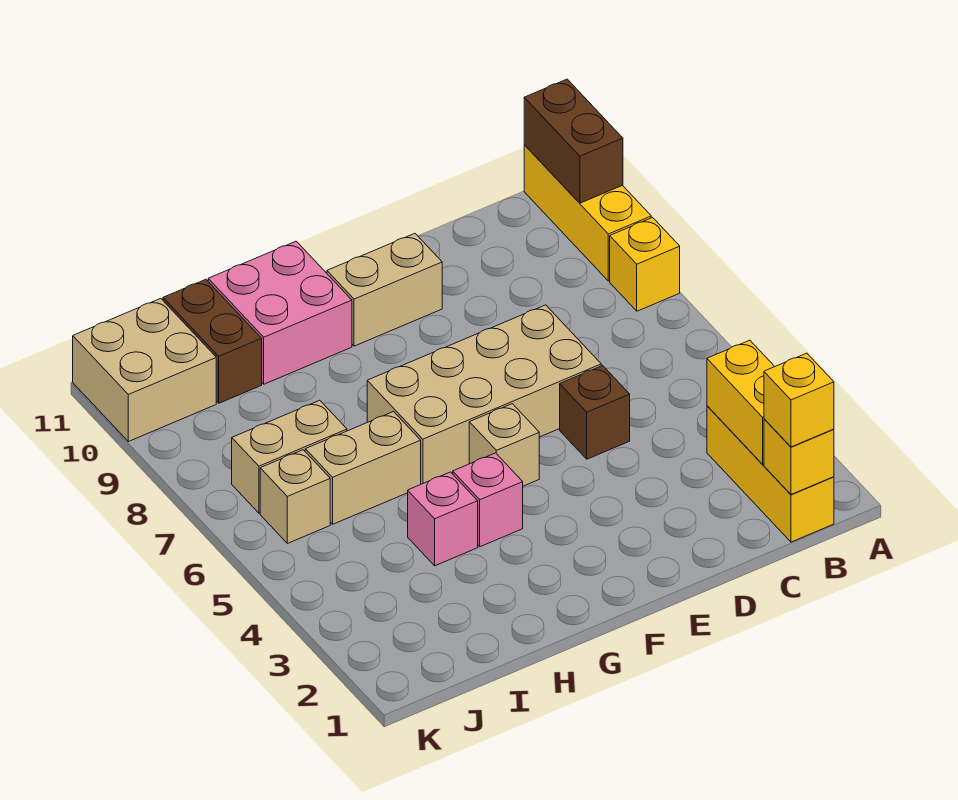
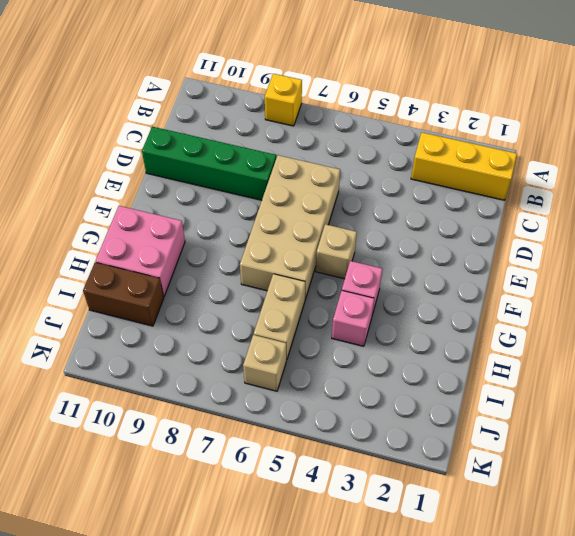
green 1x4 brick [142,127,276,200] -> none
none -> yellow 1x3 brick [524,145,651,281]
none -> brown 1x1 brick [560,366,630,459]
none -> tan 1x2 brick [327,233,442,346]

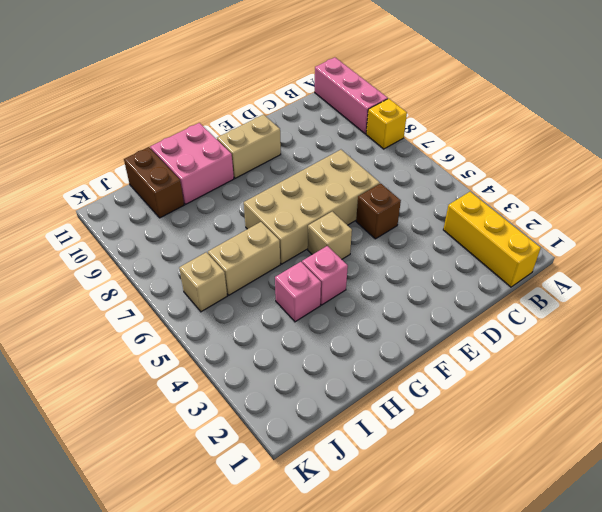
pink 1x3 brick [315,57,388,134] -> yellow 1x3 brick [524,145,651,281]
none -> tan 1x2 brick [232,400,347,513]
none -> tan 2x2 brick [73,299,216,442]
none -> brown 1x2 brick [524,79,623,203]

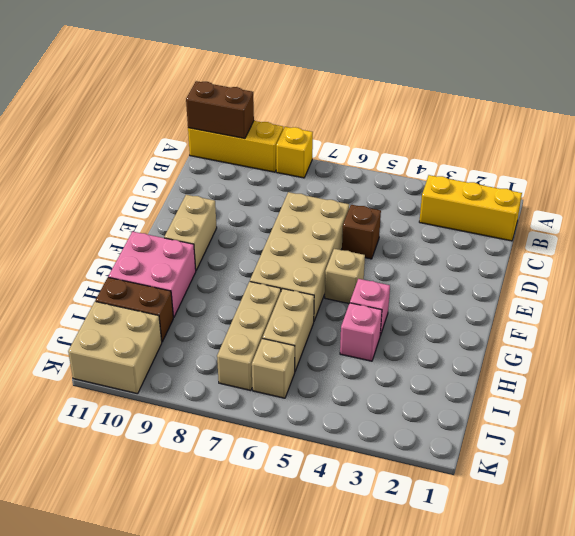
tan 1x3 brick [217,282,281,391] -> tan 1x2 brick [232,400,347,513]
none -> yellow 1x1 brick [764,419,834,495]
none -> yellow 1x2 brick [707,340,775,464]
none -> yellow 1x1 brick [764,353,834,447]

